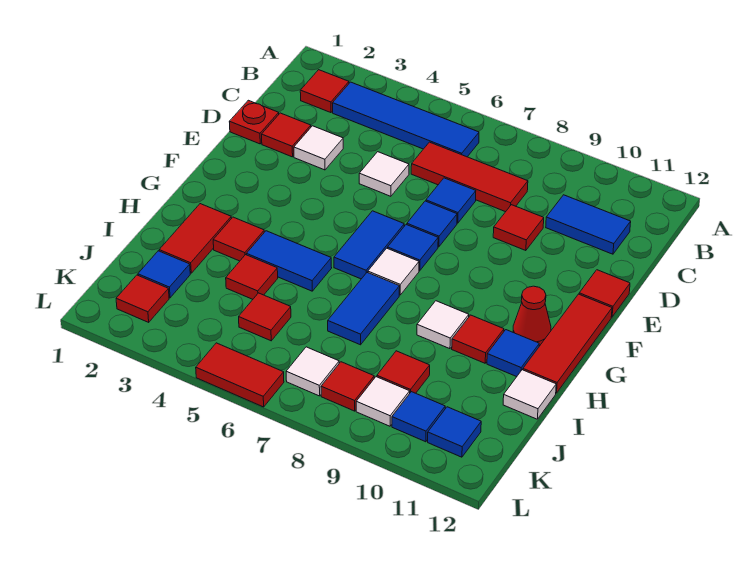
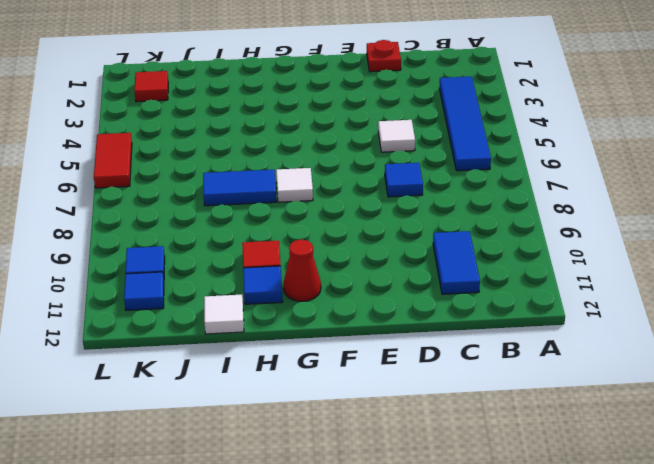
none -> red 1x1 tile [300,70,349,113]
none -> red 1x3 tile [411,142,528,212]
none -> red 1x1 tile [262,113,311,157]
none -> white 1x1 tile [294,126,343,170]

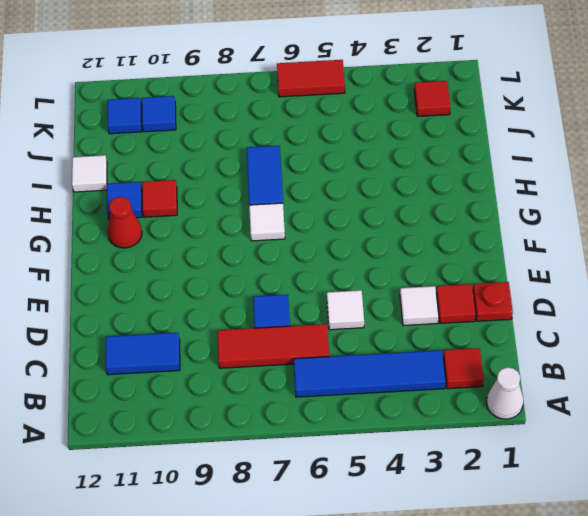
white 1x1 cone [487,367,523,419] -> none
none -> red 1x1 tile [493,205,544,251]
none -> blue 1x1 tile [407,201,457,247]
none -> red 1x1 tile [579,270,630,317]
none -> blue 1x2 tile [334,211,404,279]

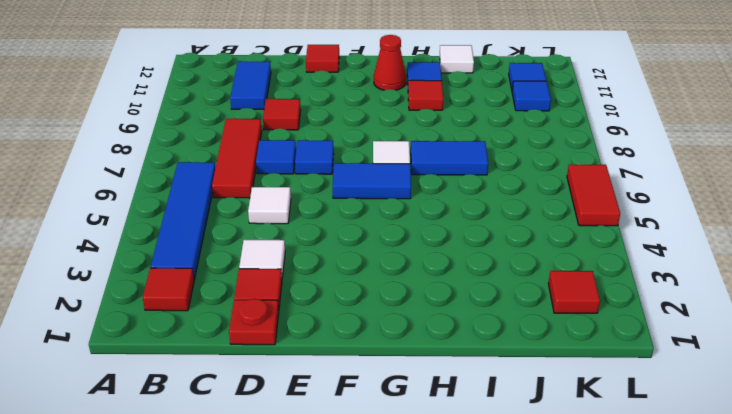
none -> blue 1x1 tile [388,225,438,271]
none -> red 1x3 tile [523,294,612,393]
none -> red 1x2 tile [159,204,231,273]
none -> red 1x1 tile [213,217,264,261]

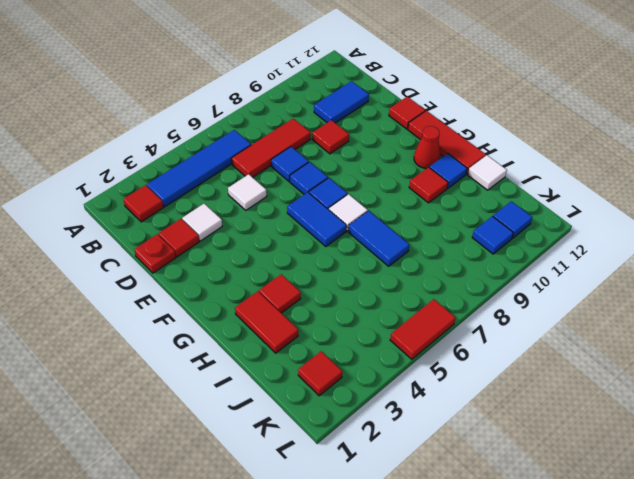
none -> blue 1x2 tile [247,231,332,291]
none -> white 1x1 tile [417,301,469,349]
none -> red 1x1 tile [226,255,278,299]
none -> blue 1x1 tile [138,251,190,298]

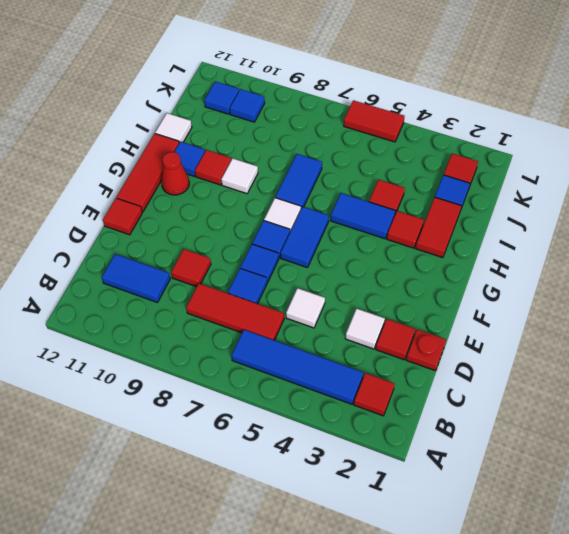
none -> red 1x1 tile [239,293,291,341]
none -> red 1x1 tile [377,351,430,393]
none -> white 1x1 tile [286,347,339,396]
none -> red 1x1 tile [321,362,374,411]

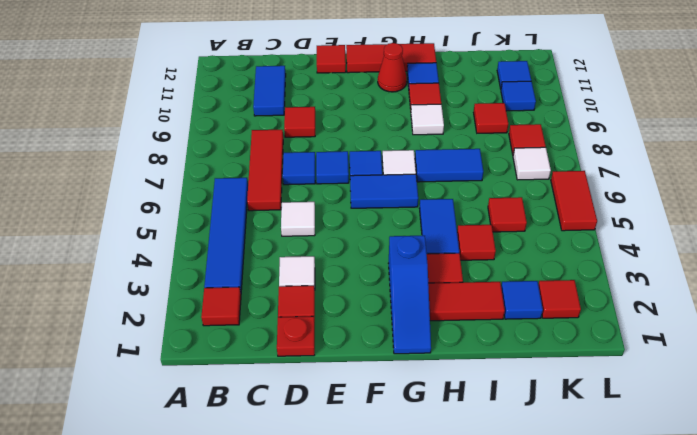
blue 1x3 slope [388,236,431,354] -> none
none -> white 1x1 tile [503,370,556,419]
none -> white 1x1 tile [356,377,410,426]

